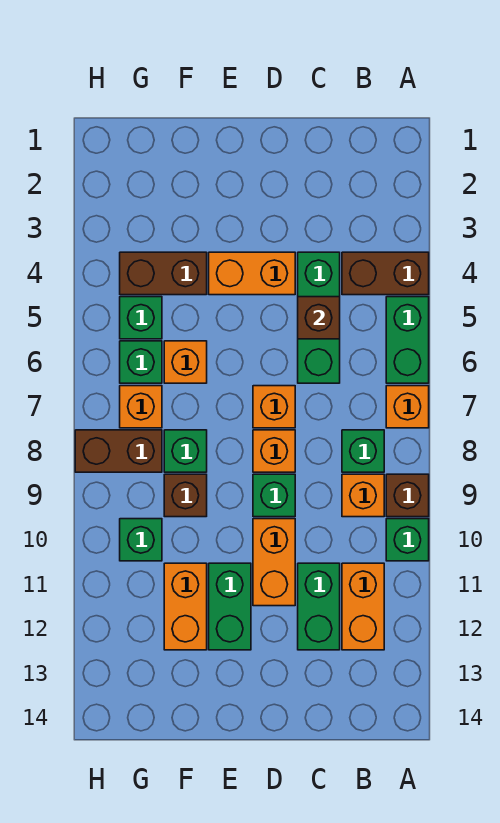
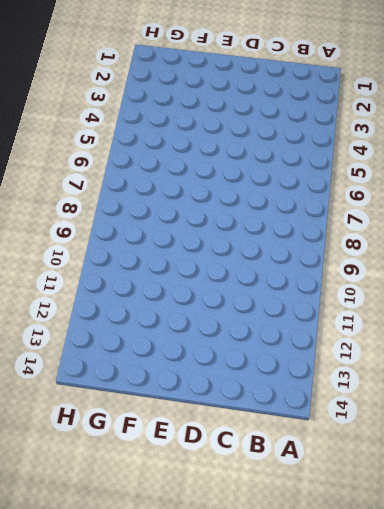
none -> brown 1x2 brick [342,252,429,295]
none -> green 1x2 brick [386,297,429,383]
none -> orange 1x1 brick [386,386,429,428]

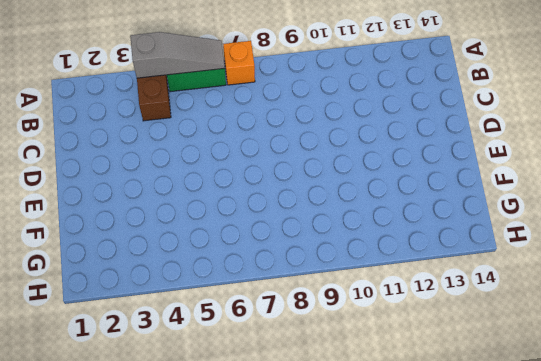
grey 1x3 slope [130,32,225,78] -> none
none -> brown 1x1 brick [386,474,429,517]
none -> green 1x1 brick [386,519,429,561]
none -> green 1x1 brick [342,430,384,472]

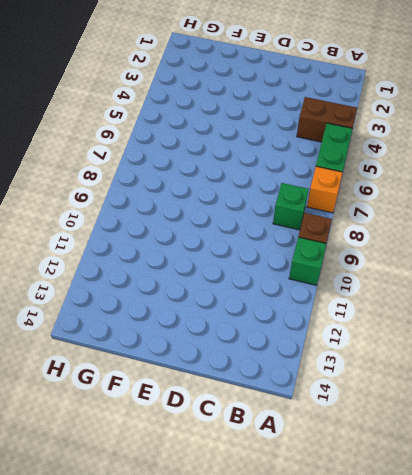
none -> orange 1x1 brick [342,474,384,517]
none -> orange 1x2 brick [342,563,384,650]
none -> green 1x3 brick [298,252,340,383]

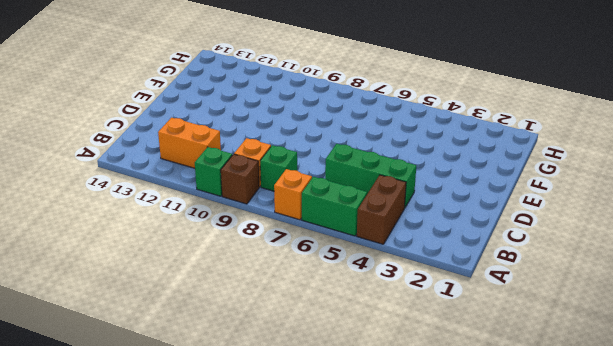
none -> green 1x2 brick [298,563,340,650]
none -> orange 1x2 brick [209,252,295,295]
none -> orange 1x1 brick [253,386,295,428]

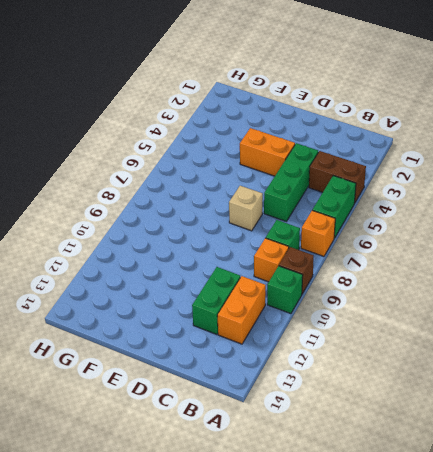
tan 1x1 brick [229,186,263,231] -> orange 1x1 brick [253,386,295,428]
none -> orange 1x1 brick [253,430,295,472]
none -> green 1x1 brick [253,474,295,517]
none -> orange 1x2 brick [253,519,295,606]

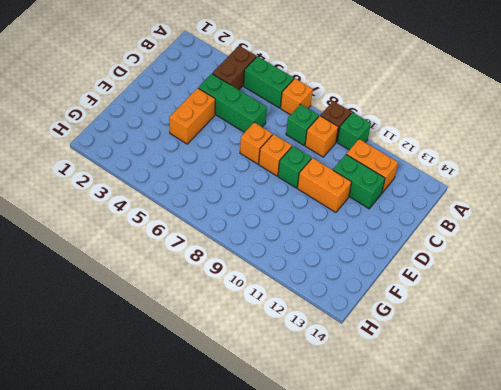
none -> green 1x2 brick [209,563,251,650]
none -> brown 1x2 brick [120,252,207,295]
none -> orange 1x1 brick [164,341,207,383]

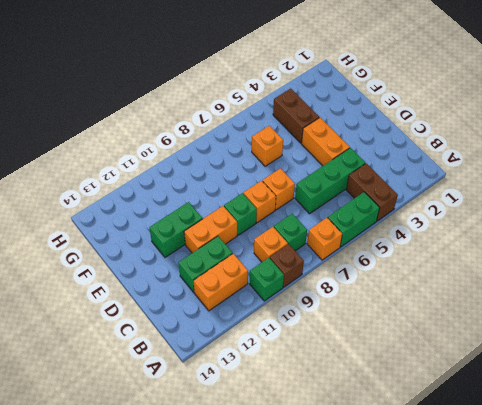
none -> green 1x1 brick [164,430,207,472]
none -> brown 1x1 brick [164,474,207,517]
none -> orange 1x2 brick [164,563,207,650]

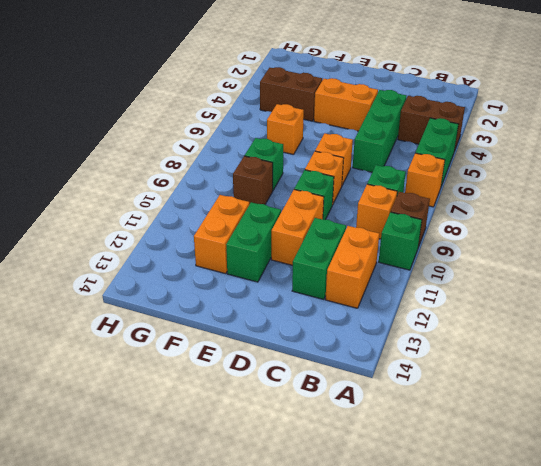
none -> green 1x1 brick [120,297,162,339]
none -> green 1x1 brick [120,341,162,383]
none -> orange 1x1 brick [120,386,162,428]

